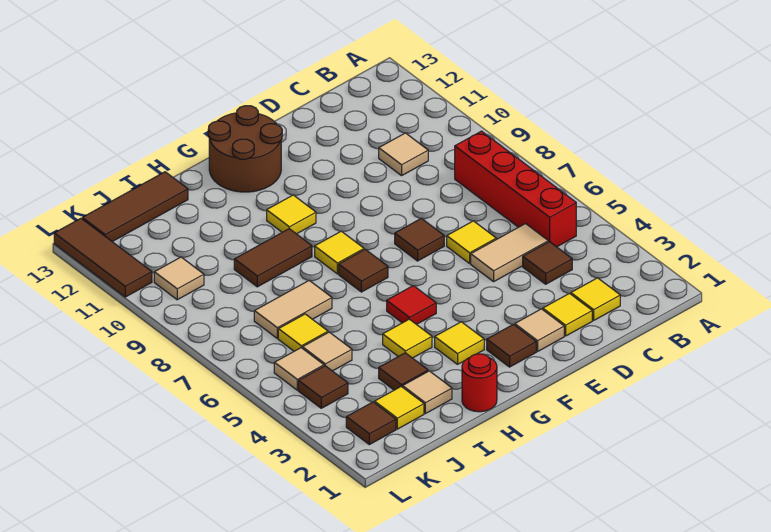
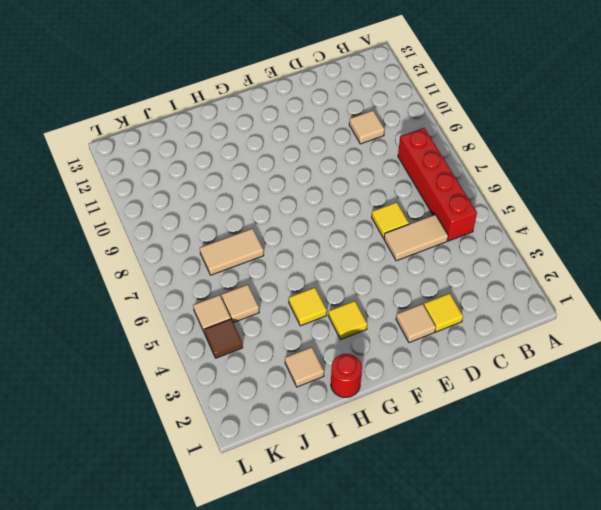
none -> yellow 1x1 tile [571,278,620,320]
none -> brown 1x1 tile [523,242,572,284]
none -> brown 1x1 tile [395,218,444,261]
none -> brown 1x1 tile [487,324,536,367]

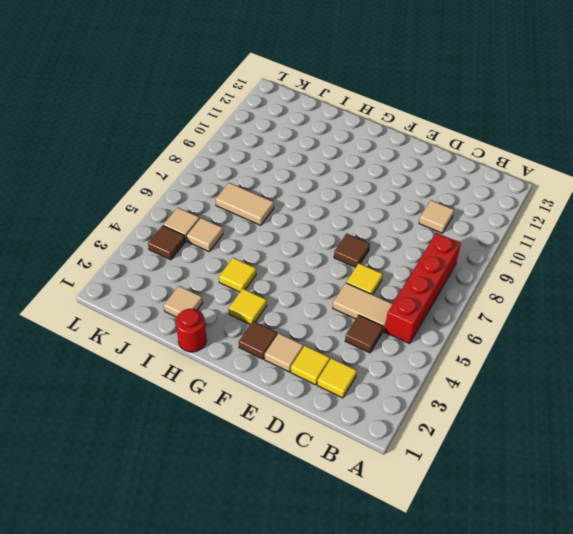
none -> brown 2x2 round brick [208,106,282,192]
none -> red 1x1 tile [387,286,436,325]
none -> brown 1x1 tile [339,249,388,292]
none -> yellow 1x1 tile [315,231,364,274]

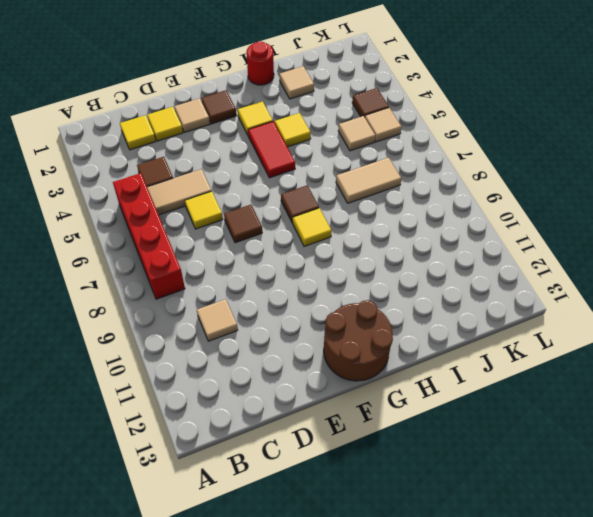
red 1x2 tile [248,122,295,178] -> red 1x1 tile [387,286,436,325]
none -> yellow 1x1 tile [267,195,316,234]
none -> brown 1x2 tile [234,229,312,287]
none -> brown 1x1 tile [379,353,428,390]
none -> brown 1x3 tile [82,172,188,242]

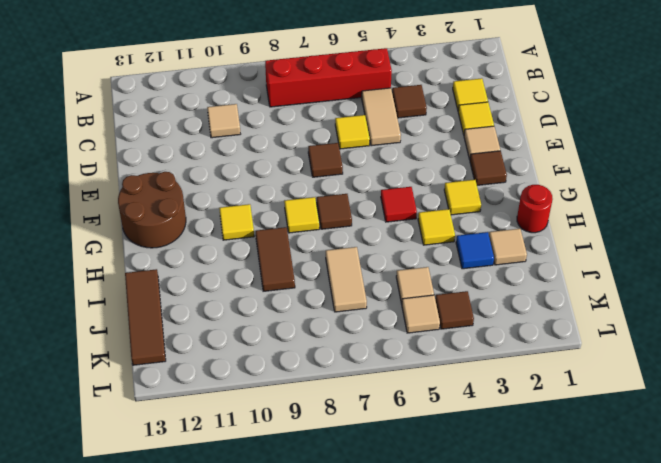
blue 1x1 tile [456,232,494,269] -> brown 1x1 tile [379,353,428,390]
none -> yellow 1x1 tile [375,387,424,429]
none -> yellow 1x1 tile [278,314,328,351]
none -> brown 1x1 tile [346,402,396,445]
none -> tan 1x1 tile [154,257,204,300]

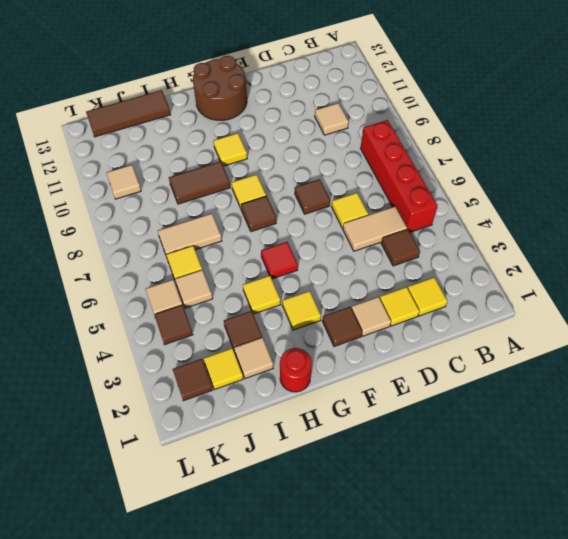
none -> brown 1x3 tile [54,218,152,297]

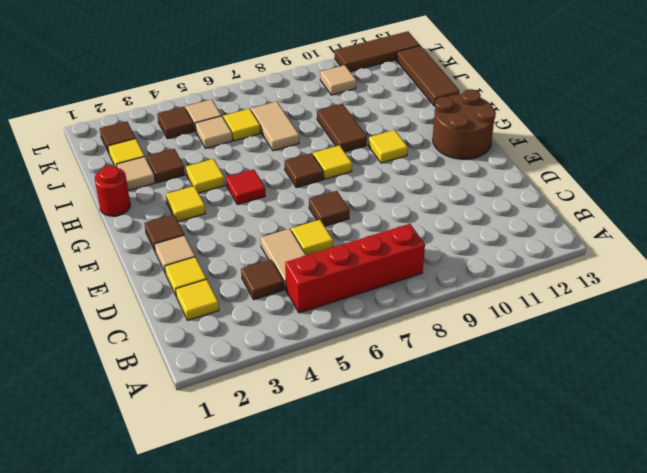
none -> tan 1x1 tile [379,133,428,176]

